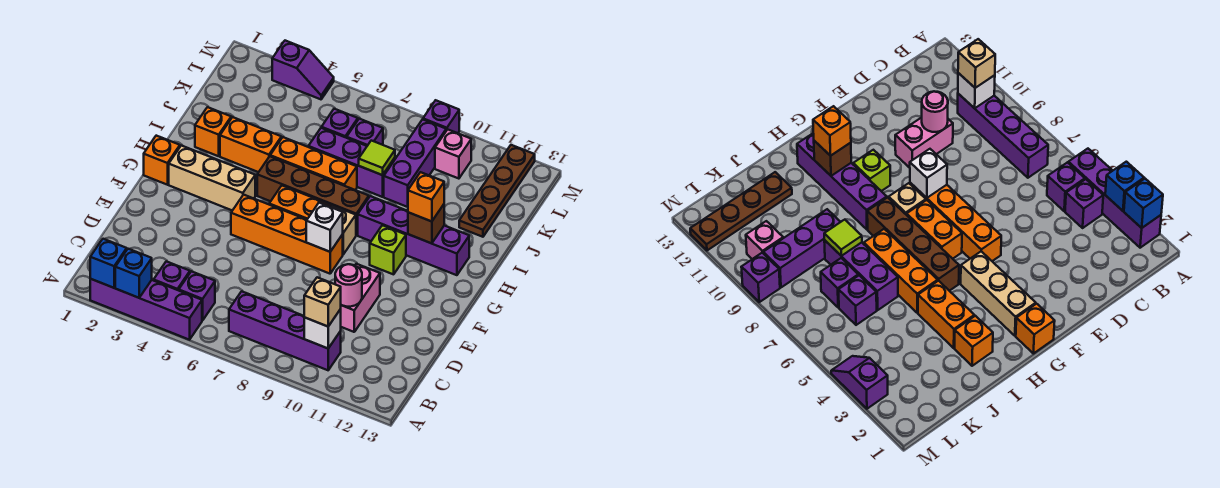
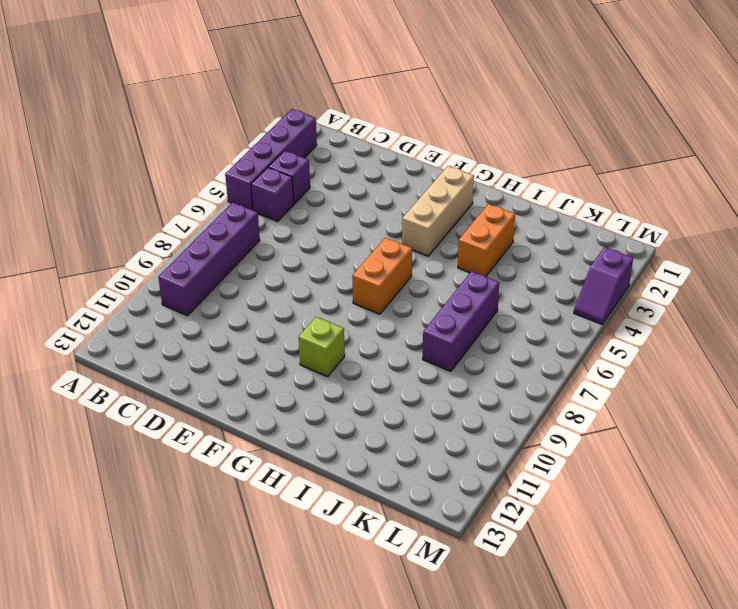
none -> pink 1x2 brick [341,264,380,332]
none -> orange 1x4 brick [231,195,343,274]
none -> orange 1x1 brick [144,136,180,185]
none -> tan 1x1 brick [331,205,356,254]

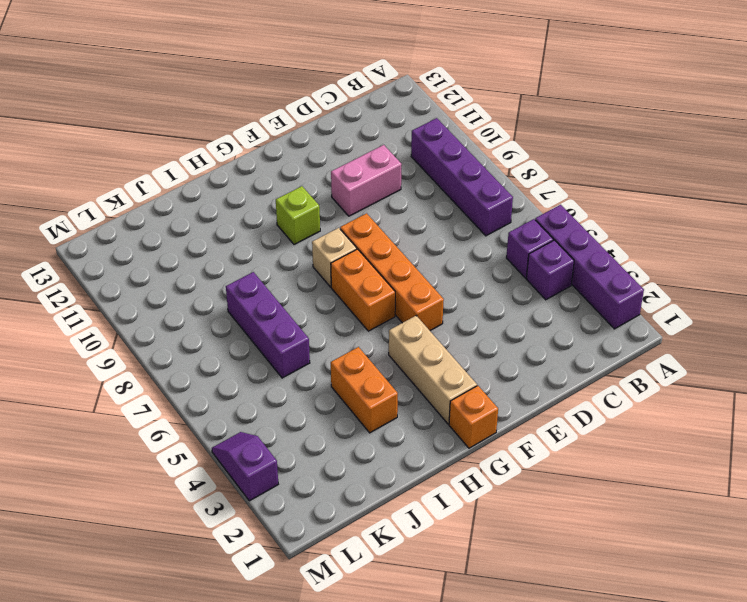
none -> brown 1x4 brick [257,156,369,235]
none -> purple 1x4 brick [358,196,469,275]
none -> orange 1x1 brick [195,107,231,156]
none -> orange 1x3 brick [270,137,357,190]

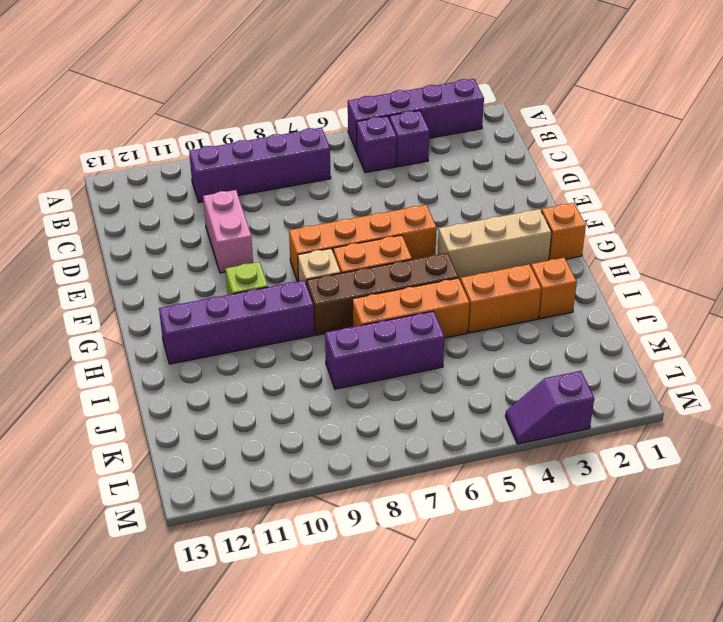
none -> purple 1x3 brick [384,119,446,207]
none -> brown 1x4 plate [459,145,535,237]
none -> purple 1x1 brick [322,109,358,138]
none -> purple 1x1 brick [347,119,383,146]

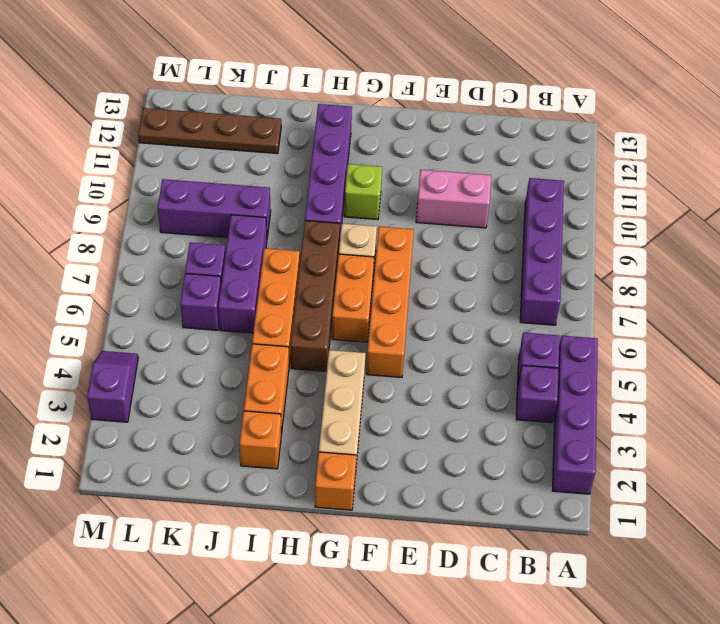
none -> pink 1x1 brick [435,129,471,179]
none -> purple 1x1 brick [423,100,459,133]
none -> blue 1x1 brick [90,239,127,288]
none -> blue 1x1 brick [115,249,152,298]

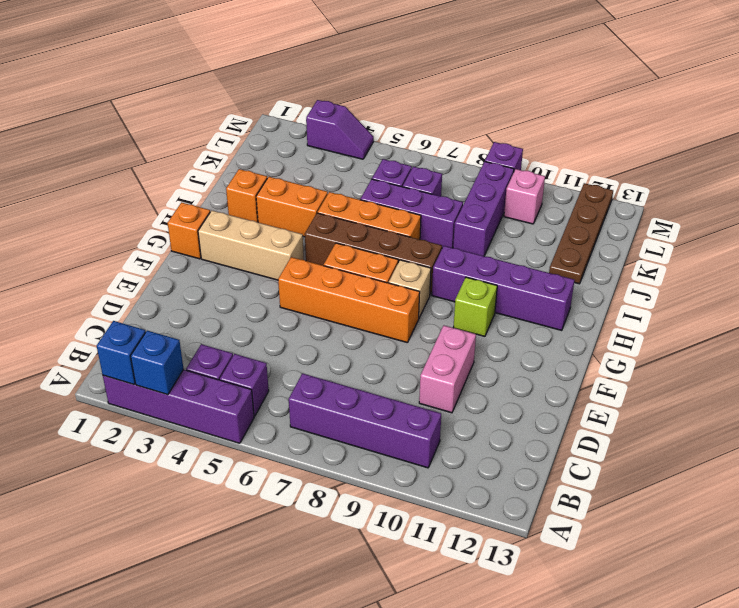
none -> white 1x1 brick [304,309,341,348]
none -> pink 1x1 round brick [335,264,362,307]
none -> white 1x1 brick [306,203,343,252]
none -> brown 1x1 brick [408,205,444,243]

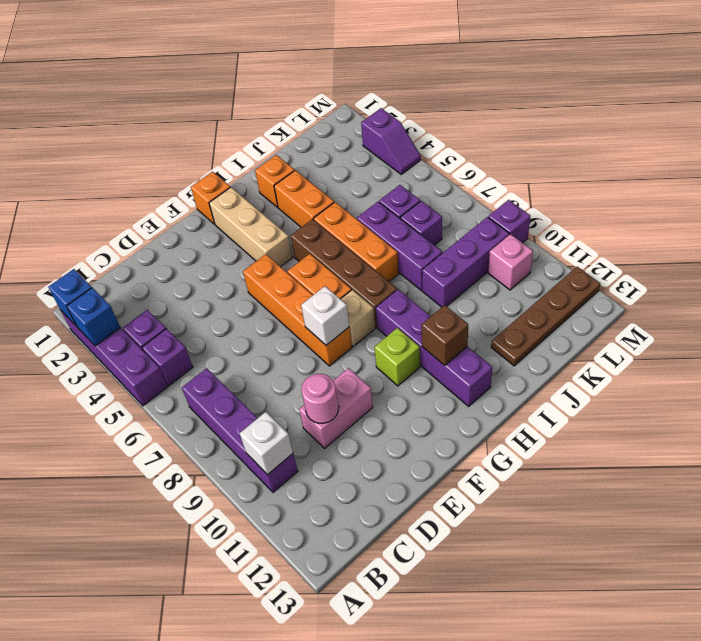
none -> lime 1x1 tile [359,141,395,175]
none -> tan 1x1 brick [304,277,341,326]
none -> orange 1x1 brick [408,172,444,222]

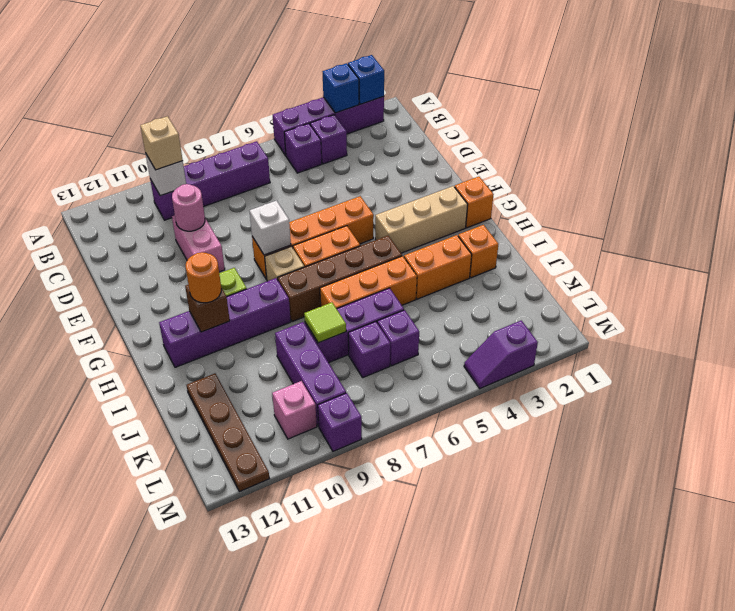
orange 1x1 round brick [186,252,221,303] -> orange 1x1 brick [408,172,444,222]

